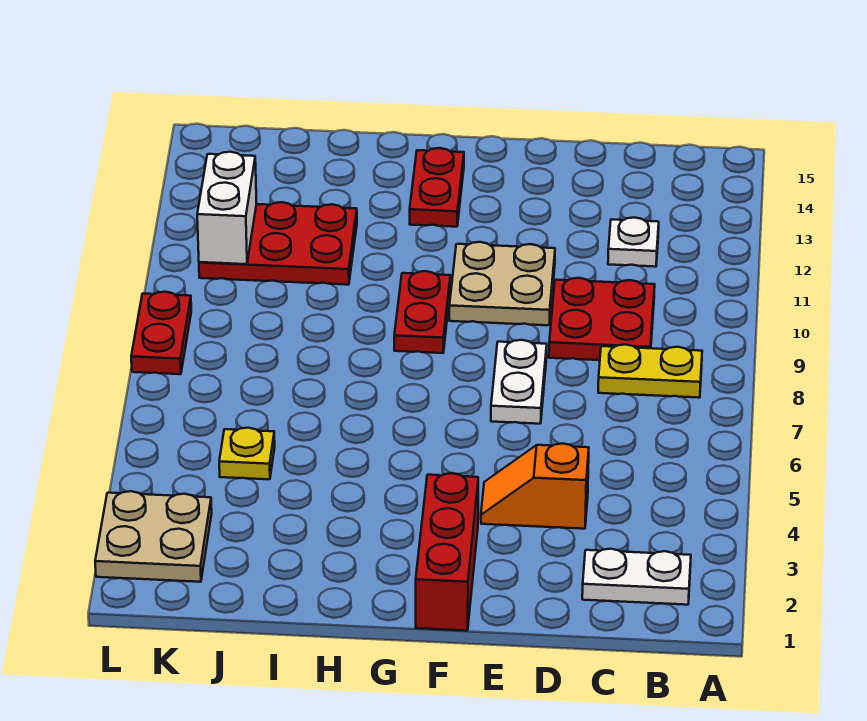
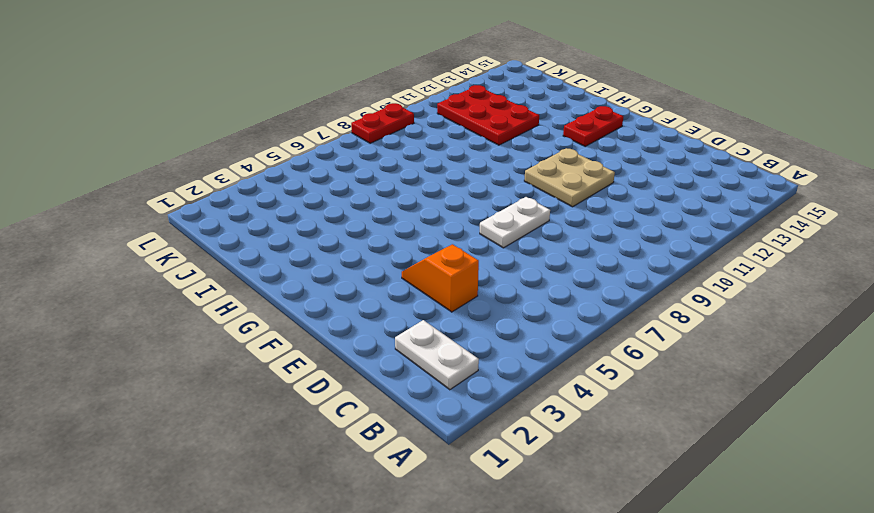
none -> yellow 1x2 plate [598,344,702,398]
none -> red 2x2 plate [549,278,655,360]
none -> white 1x1 plate [608,218,659,267]

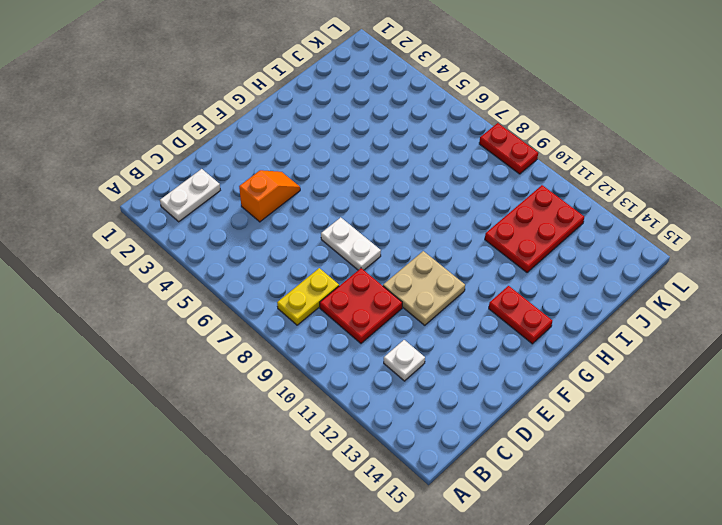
none -> red 1x3 brick [416,473,478,631]
none -> red 1x2 plate [394,271,450,353]
none -> yellow 1x1 plate [219,428,275,479]

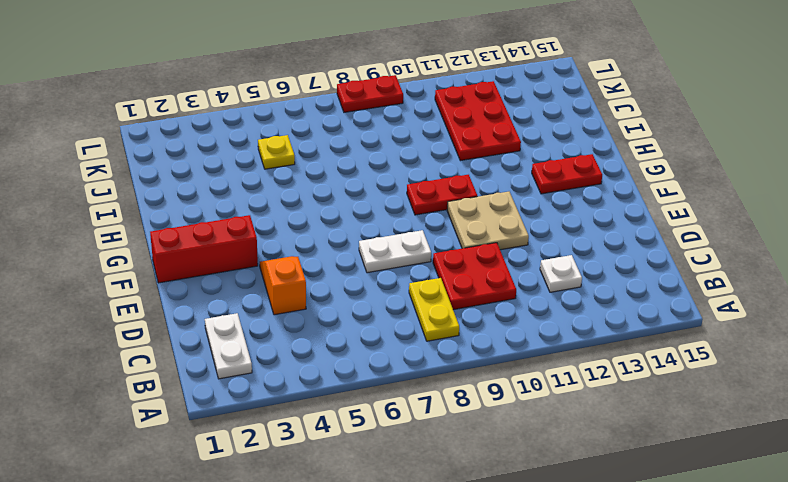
none -> tan 2x2 plate [95,491,212,582]
none -> white 1x2 brick [197,152,256,264]

